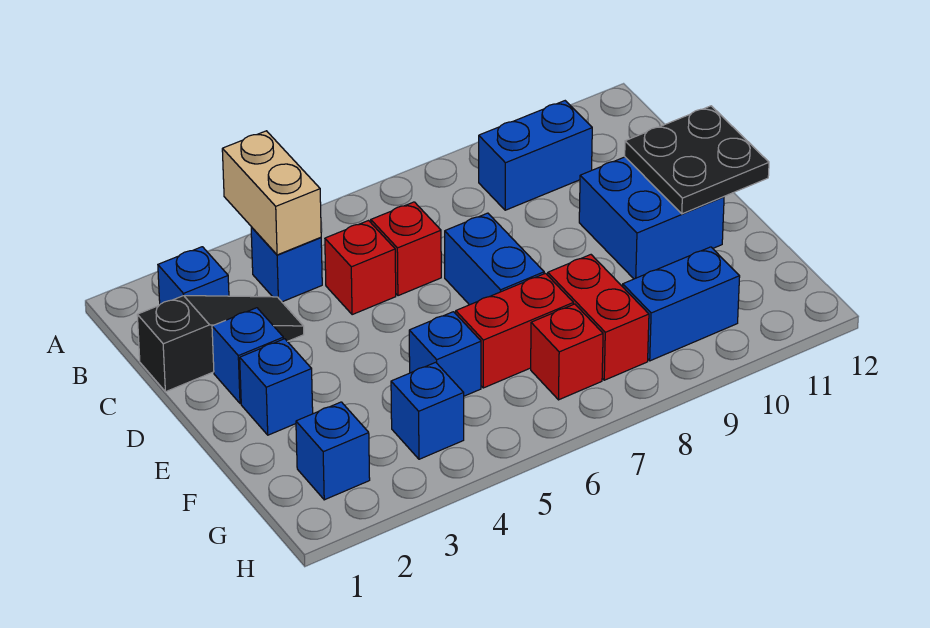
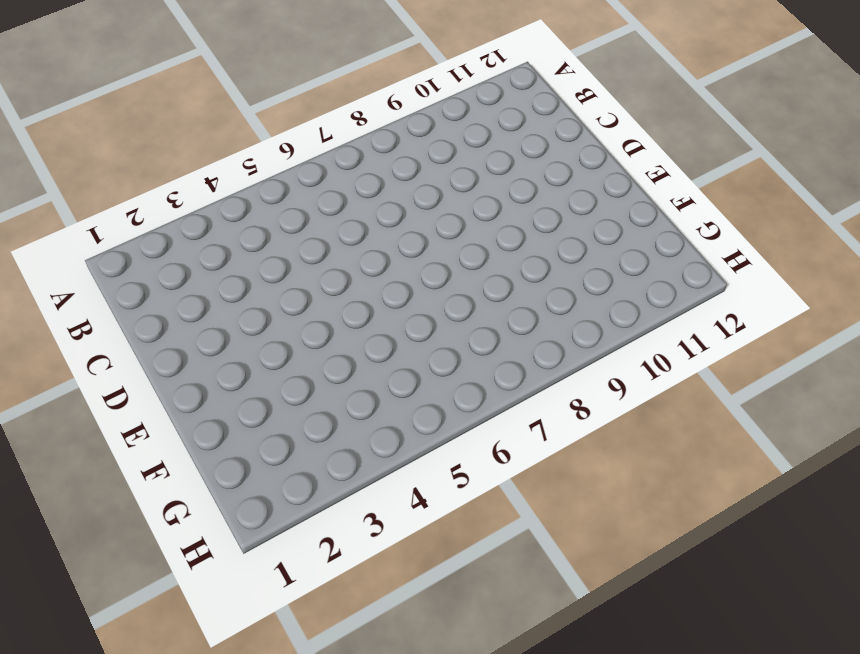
none -> blue 1x1 brick [158,247,229,304]
none -> blue 1x1 brick [251,227,322,302]
none -> blue 1x2 brick [479,101,592,210]

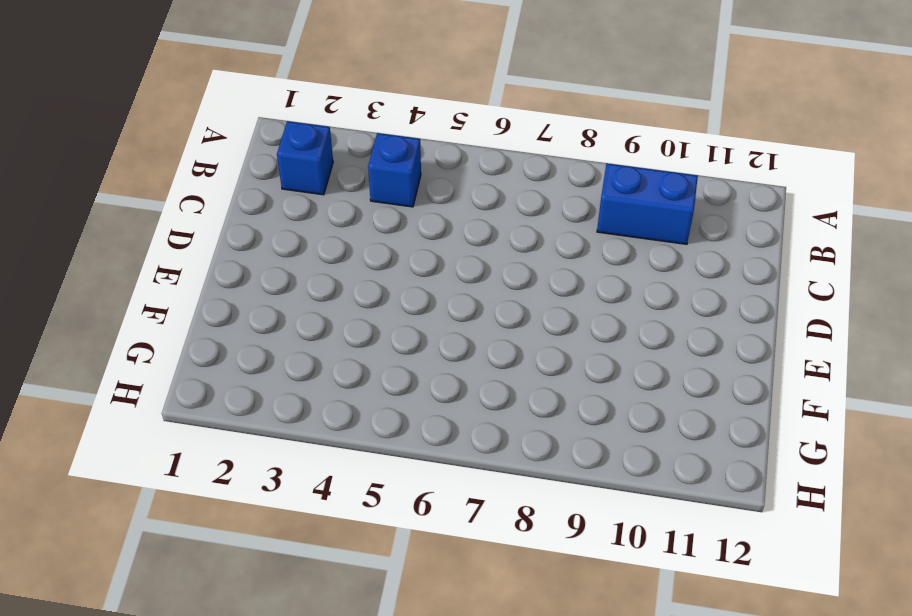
none -> black 1x3 slope [137,296,304,392]
none -> red 1x1 brick [325,221,396,315]
none -> red 1x1 brick [371,202,441,296]

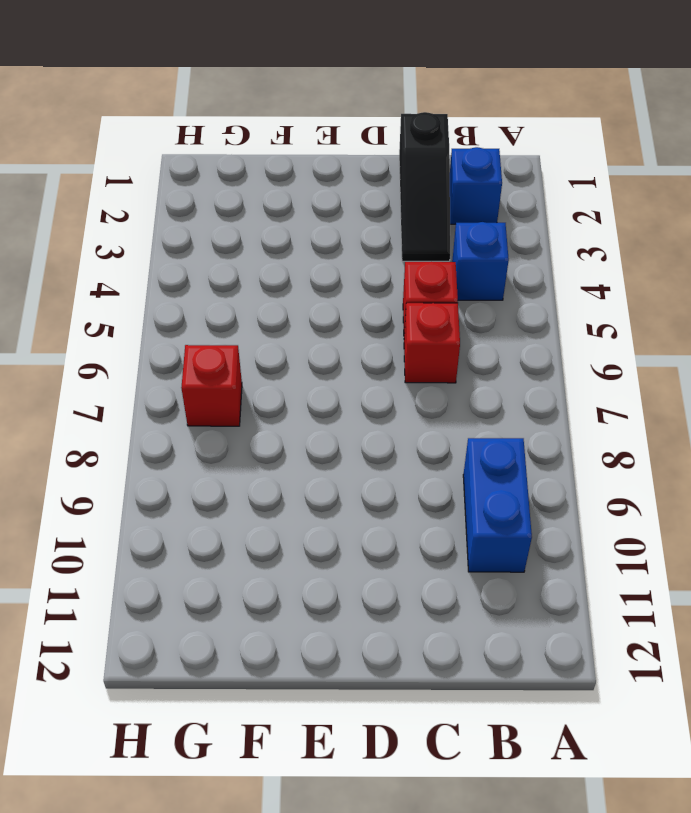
none -> blue 1x1 brick [212,308,283,404]
none -> blue 1x2 brick [445,213,544,305]
none -> blue 2x2 brick [579,157,724,279]

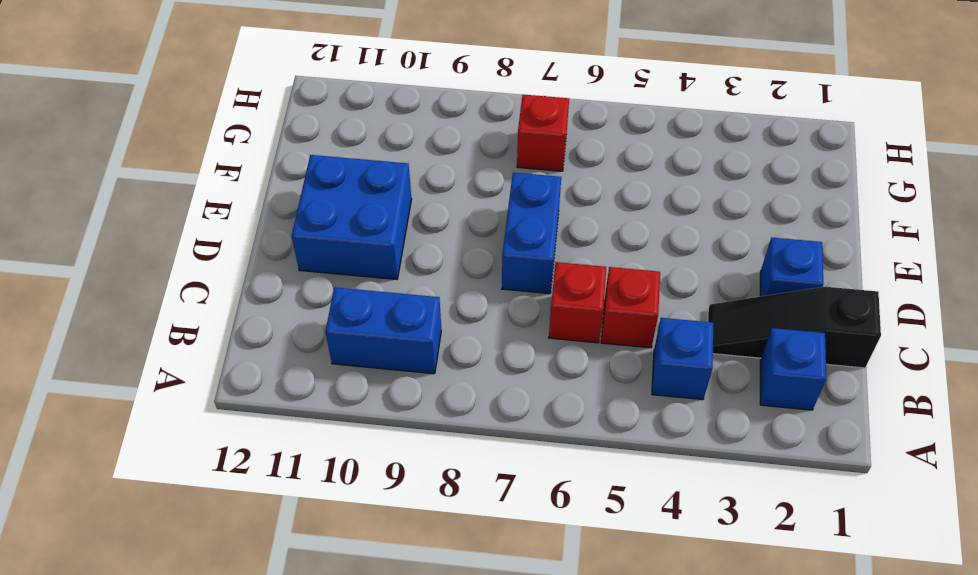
none -> blue 1x1 brick [240,339,313,435]
none -> blue 1x1 brick [409,312,481,396]
none -> red 1x2 brick [456,273,573,388]

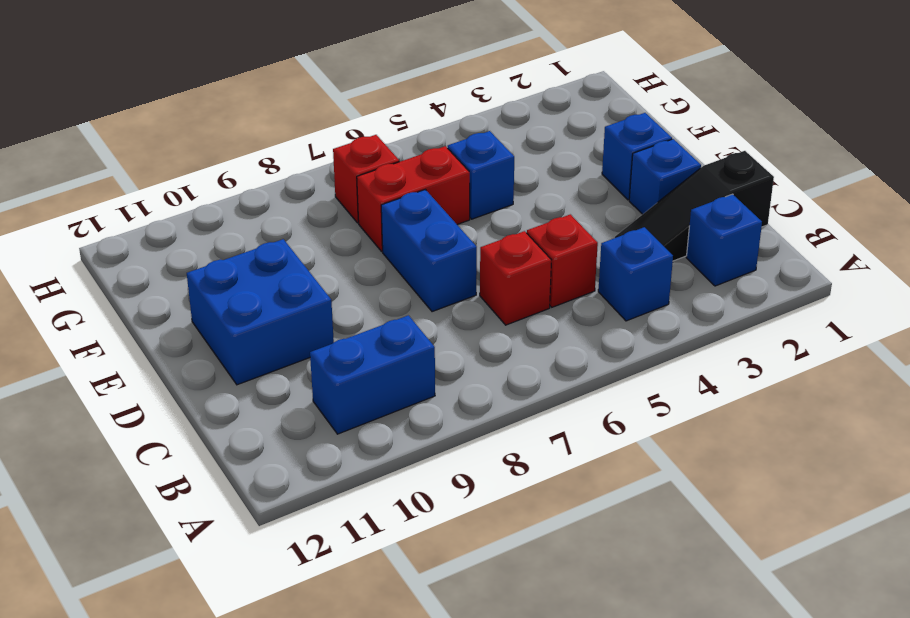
none -> red 1x2 brick [548,255,649,380]
none -> blue 1x1 brick [296,402,370,500]
none -> blue 1x1 brick [391,362,464,459]

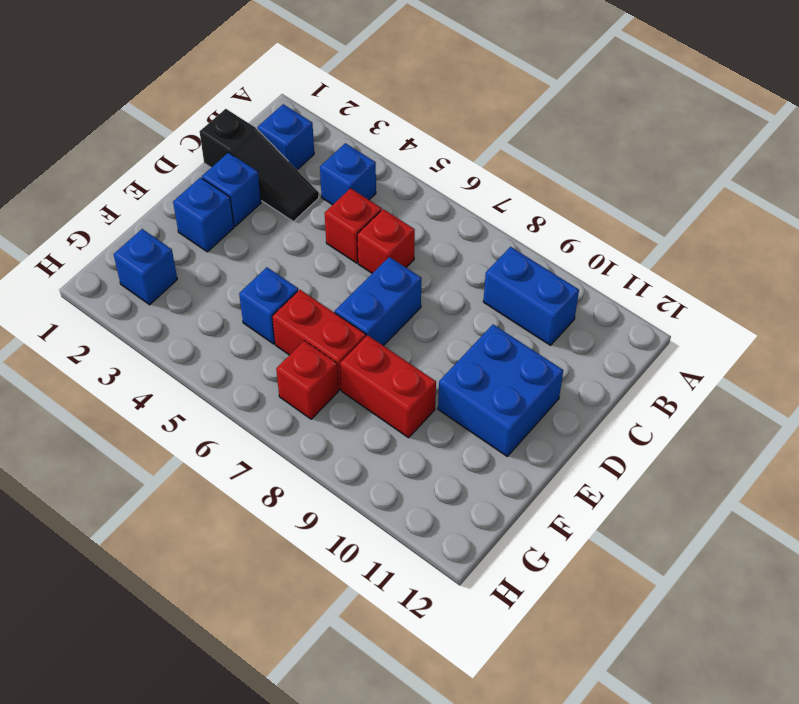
red 1x2 brick [340,335,436,438] -> red 1x2 brick turned to [548,255,649,380]
none -> blue 1x1 brick [391,362,464,459]
none -> blue 1x2 brick [623,247,740,361]
none -> tan 1x2 brick [222,131,321,255]

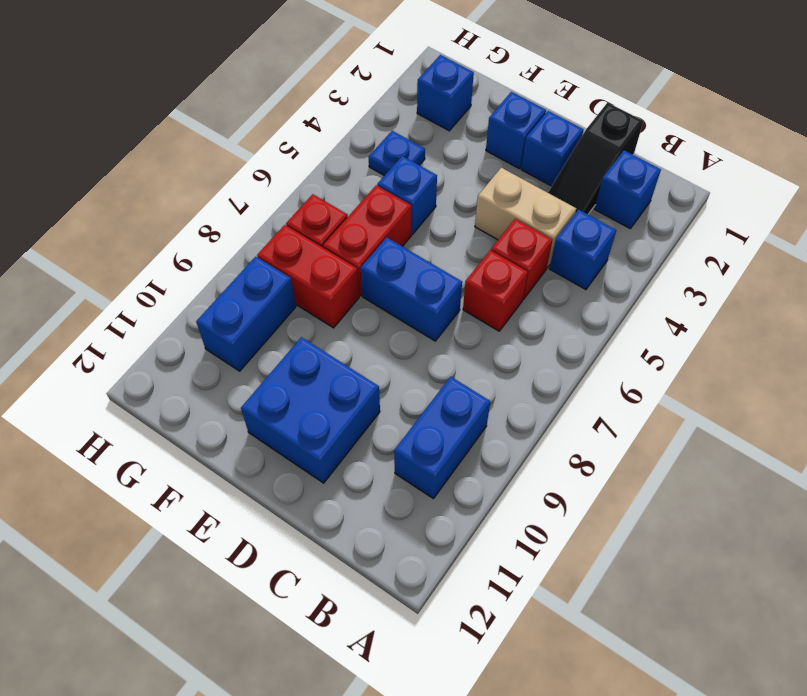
tan 1x2 brick [475,168,576,268] -> tan 1x2 brick moved to [222,131,321,255]
blue 1x1 plate [369,131,425,176] -> blue 1x1 brick [391,362,464,459]
none -> black 2x2 plate [625,106,769,214]

